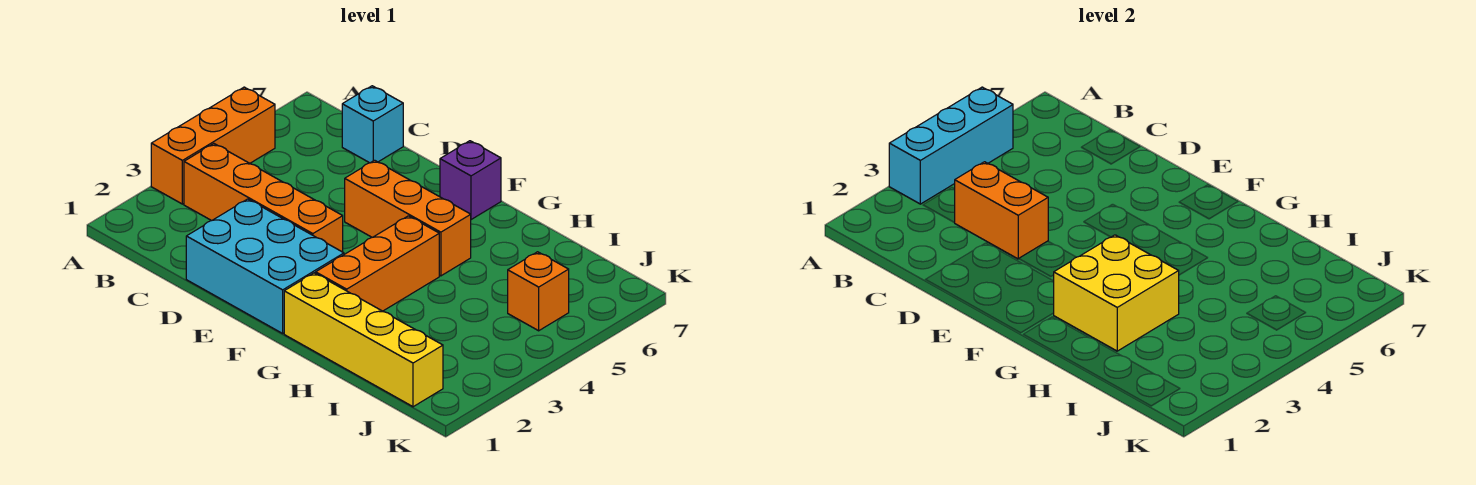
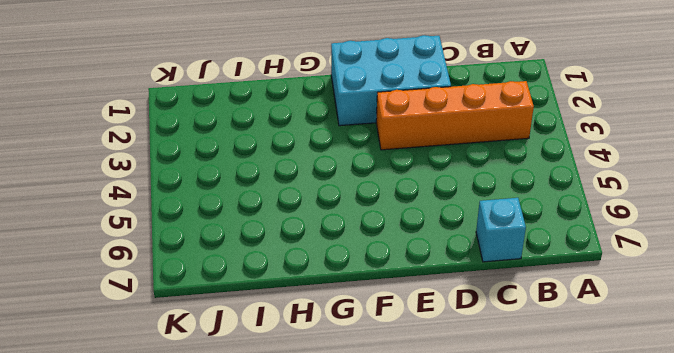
none -> orange 1x3 brick [151,87,275,204]
none -> orange 1x3 brick [345,160,471,276]
none -> purple 1x1 brick [440,141,501,220]

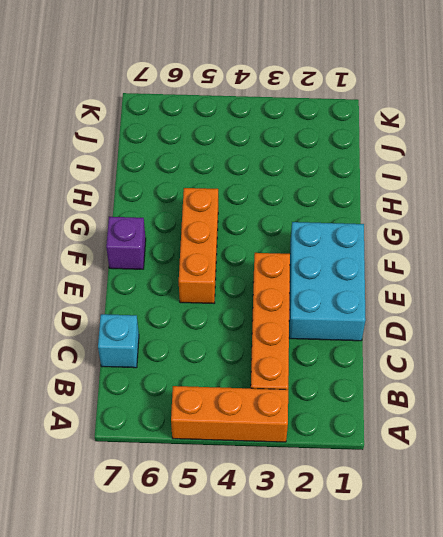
none -> yellow 1x4 brick [284,273,443,407]
none -> orange 1x3 brick [316,216,439,311]
none -> orange 1x1 brick [508,252,569,331]

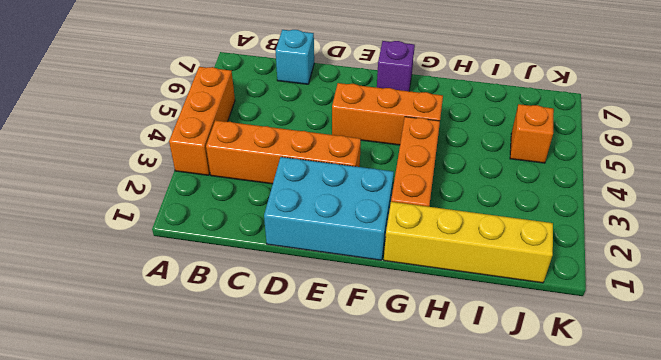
none -> cyan 1x3 brick [889,87,1013,204]
none -> orange 1x2 brick [954,162,1048,259]
none -> yellow 2x2 brick [1054,235,1179,351]

